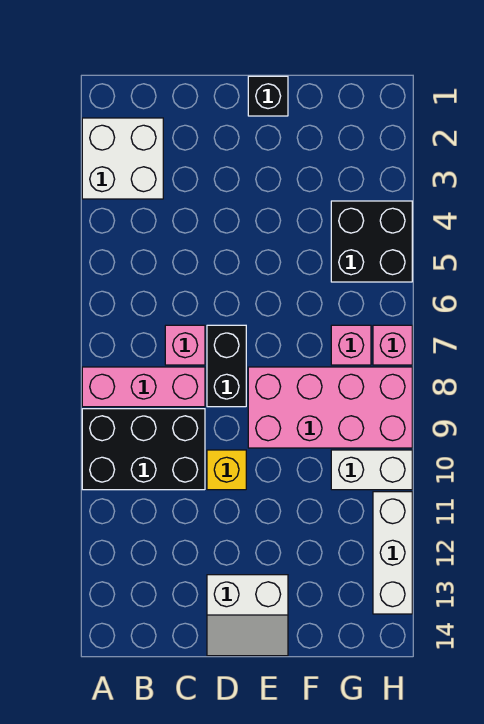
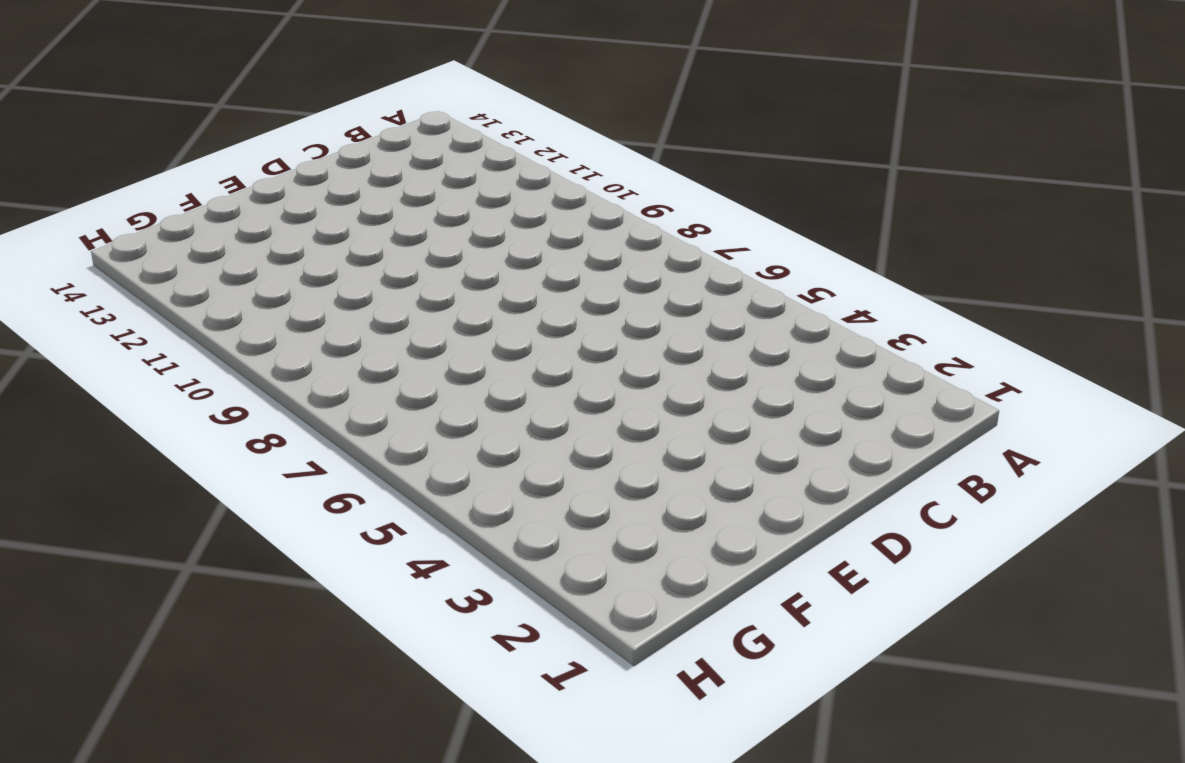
none -> white 2x2 brick [82,118,163,199]
none -> pink 1x3 brick [82,367,205,407]
none -> black 2x3 brick [82,409,205,490]

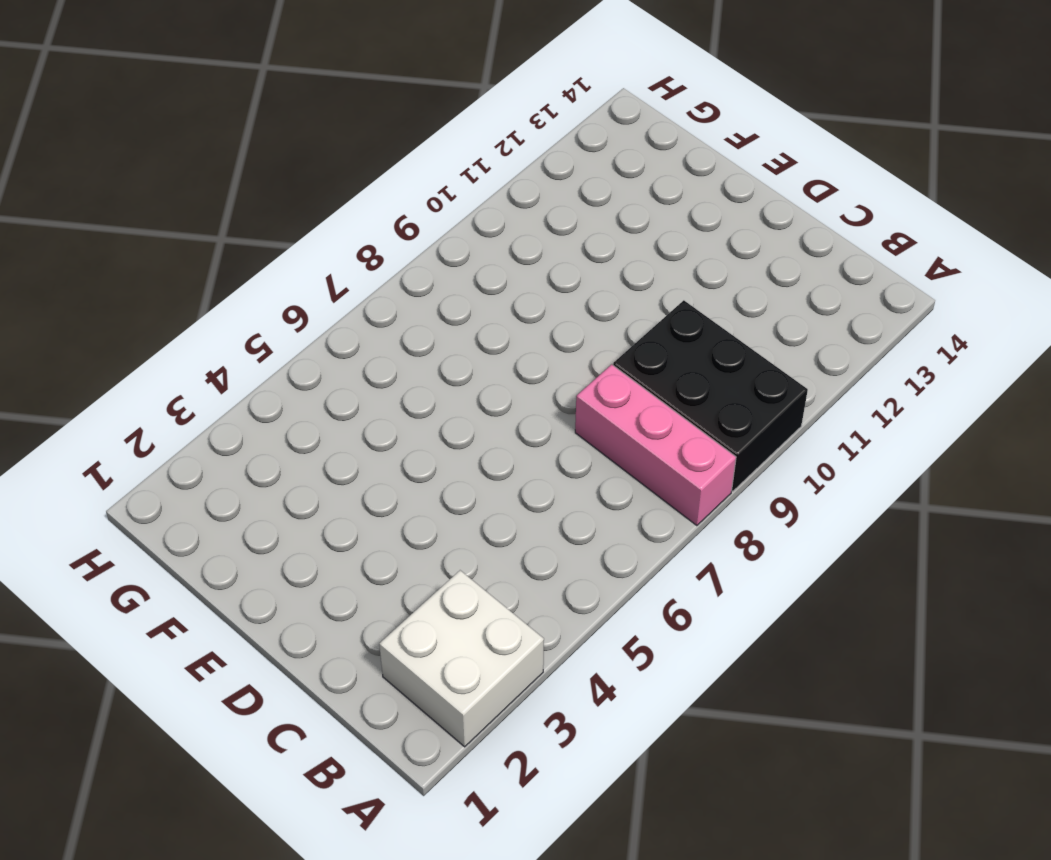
none -> pink 1x1 brick [165,325,205,365]
none -> black 1x2 brick [207,325,246,407]
none -> yellow 1x1 brick [207,450,246,490]

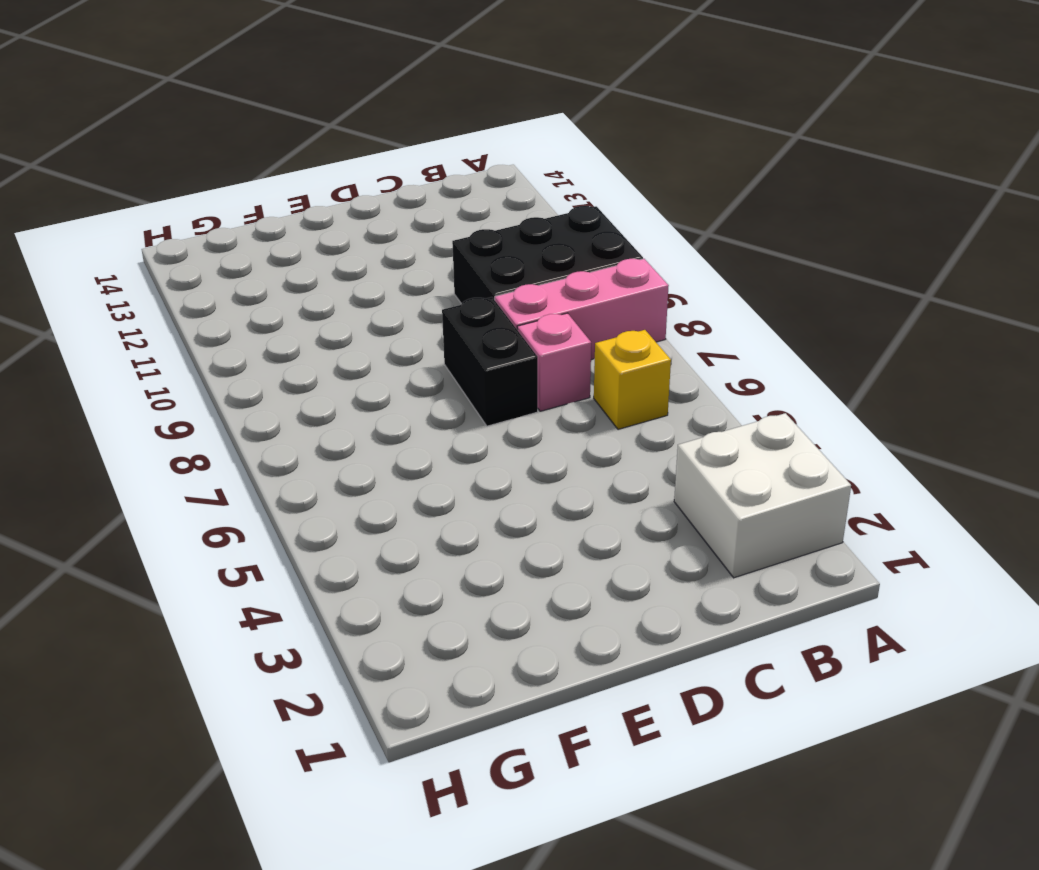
yellow 1x1 brick [594,330,671,429] -> yellow 1x1 brick moved to [207,450,246,490]
none -> white 2x2 slope [207,575,288,656]
none -> black 1x1 brick [248,76,288,116]
none -> pink 2x4 brick [248,367,412,448]

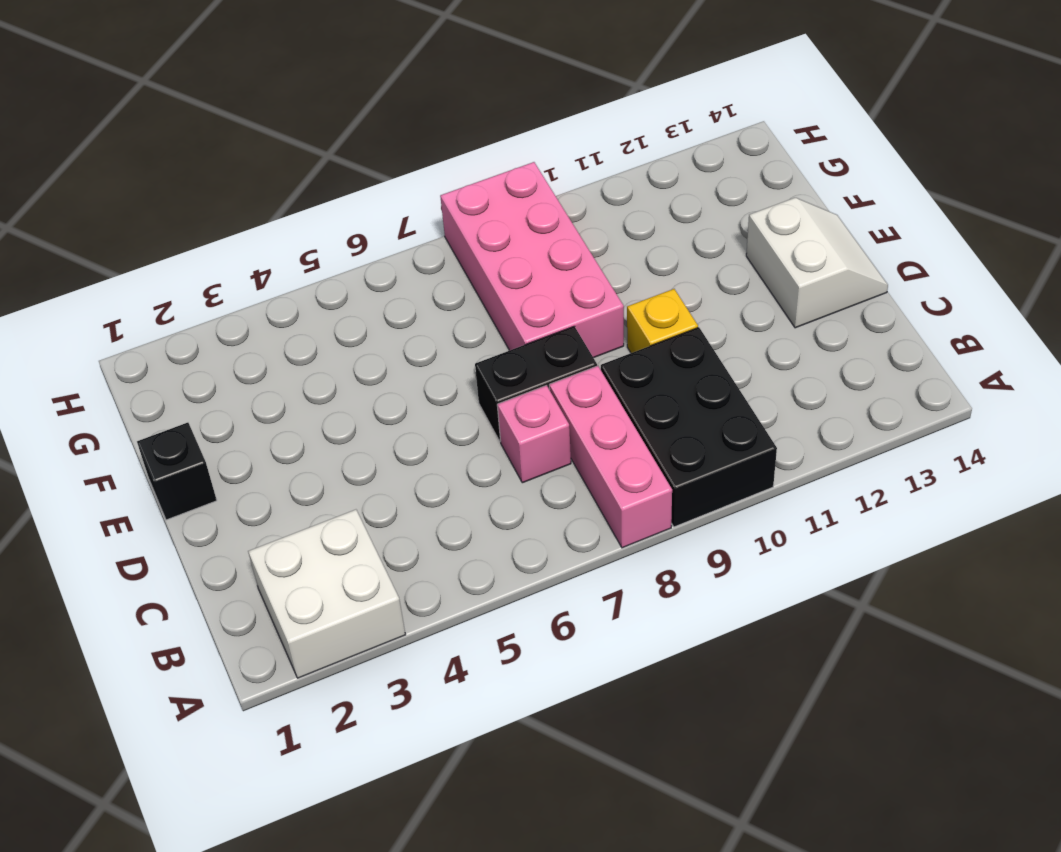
none -> black 2x2 brick [331,201,412,282]
none -> pink 1x1 brick [331,325,371,365]
none -> white 1x2 brick [331,450,412,490]

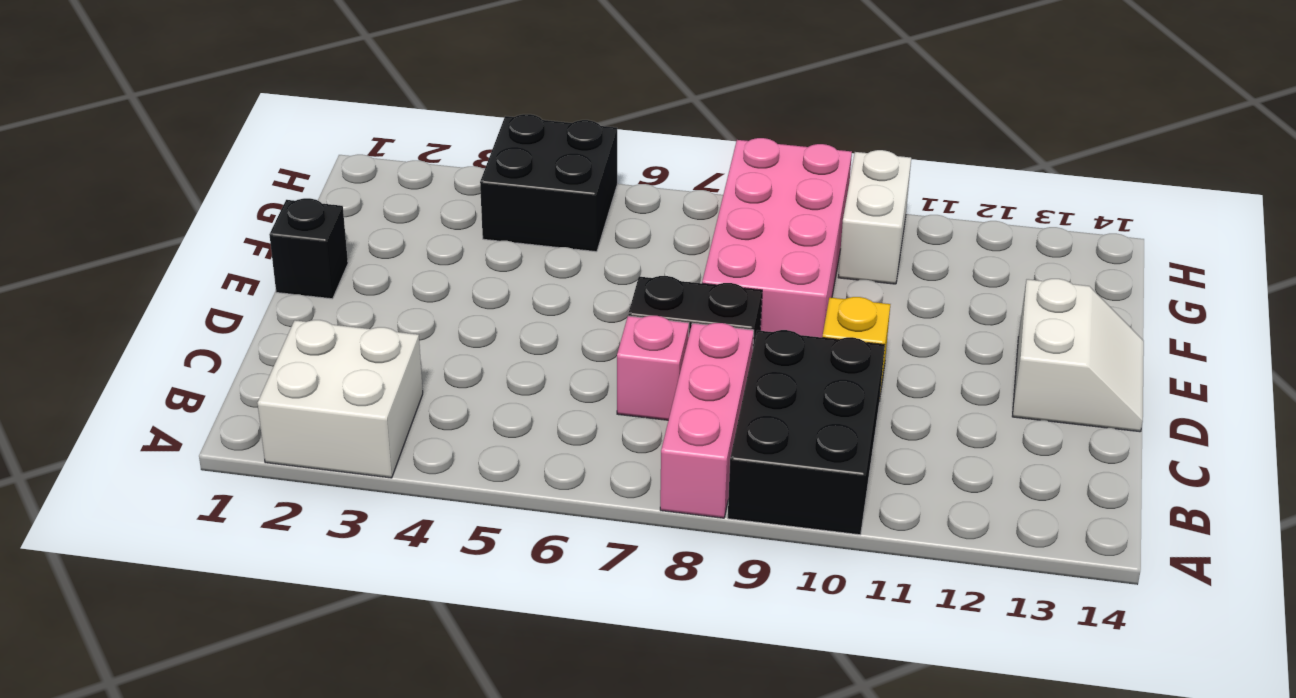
none -> pink 1x1 brick [331,325,371,365]
none -> pink 1x1 brick [373,325,412,365]
none -> white 1x3 brick [373,492,412,614]

